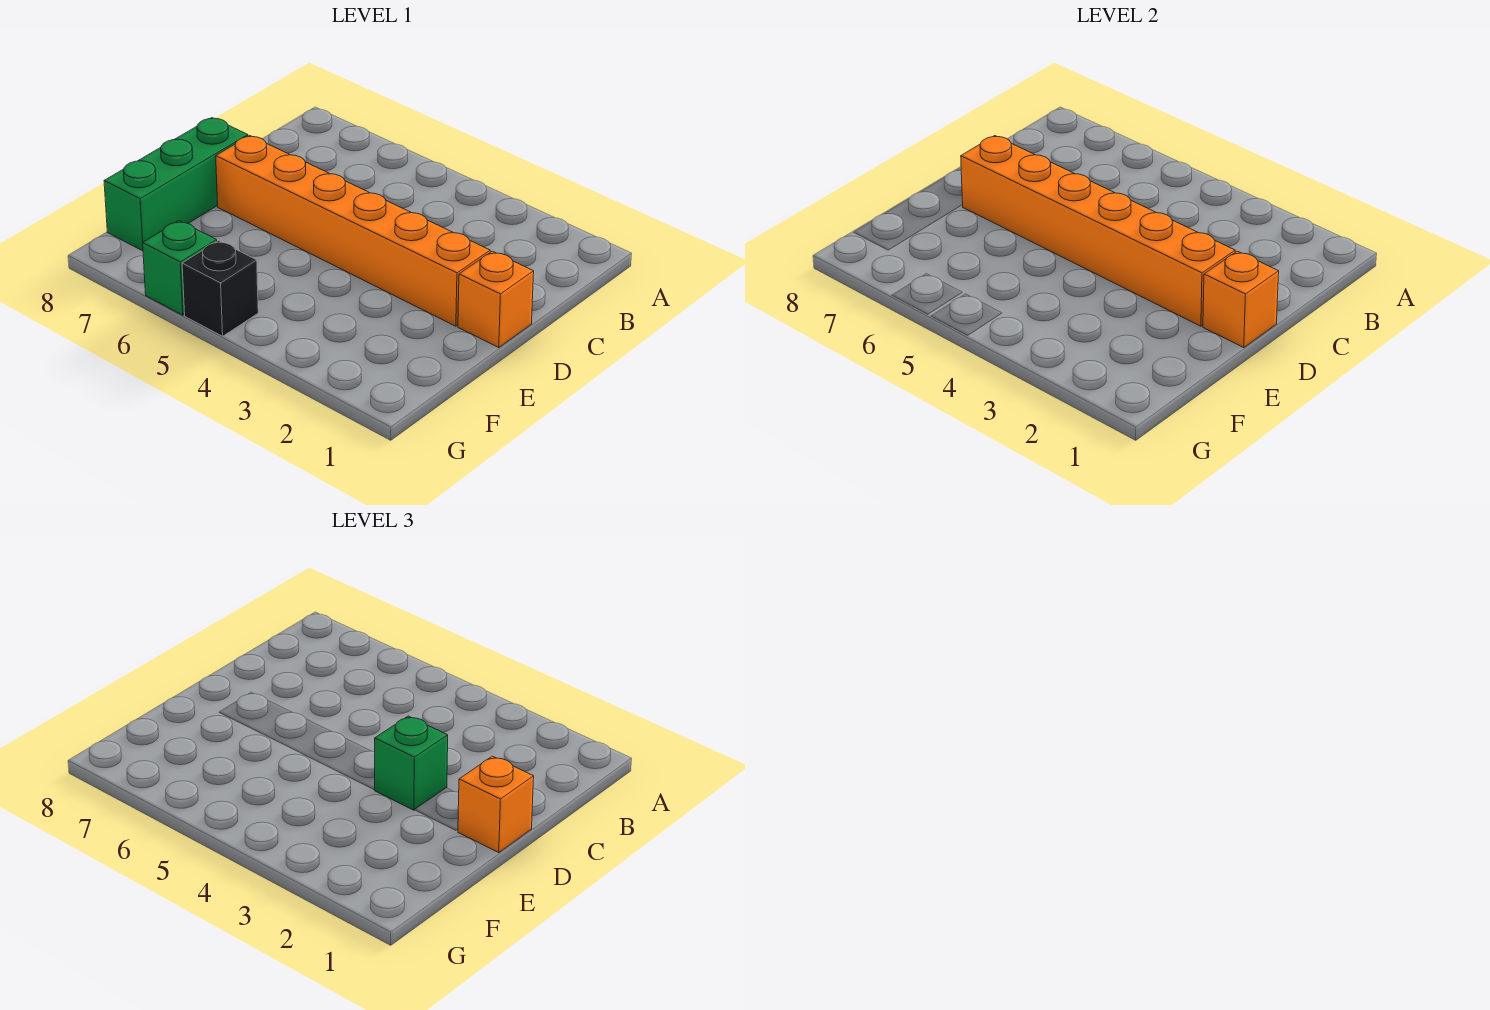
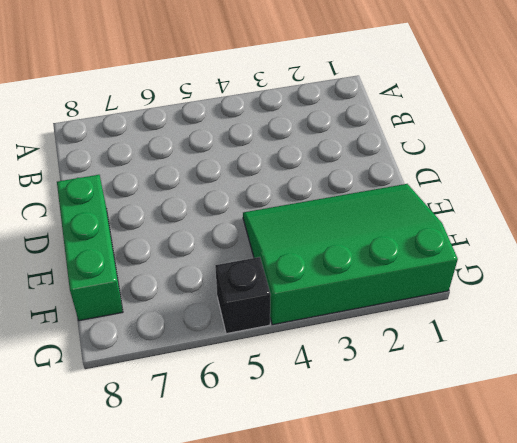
green 3x4 slope [243,184,458,325] -> none
none -> orange 1x1 brick [458,251,534,347]
none -> orange 1x6 brick [216,136,490,326]

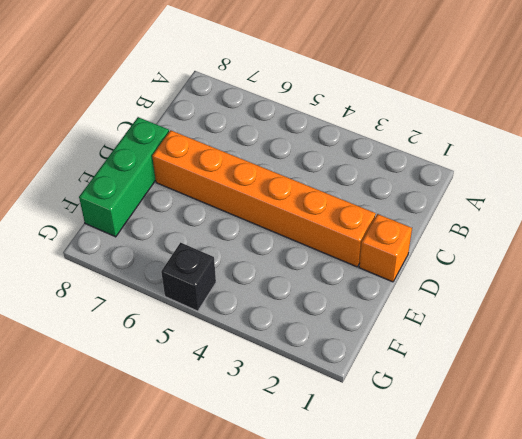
none -> green 1x1 brick [143,221,217,315]
none -> orange 1x1 brick [1203,251,1279,347]

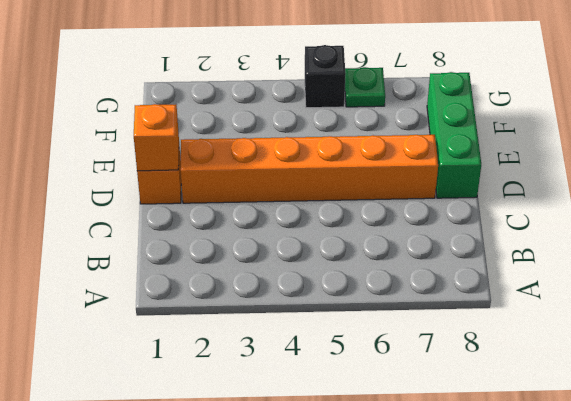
green 1x1 plate [345,67,385,107] -> green 1x1 brick [143,221,217,315]
none -> orange 1x6 brick [961,136,1235,326]
none -> orange 1x1 brick [458,756,534,852]

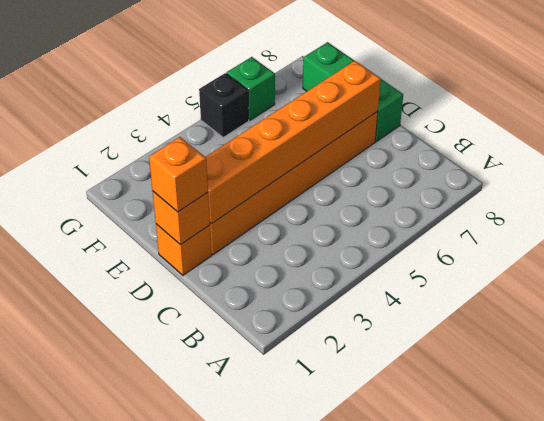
none -> green 1x1 brick [375,716,448,810]

